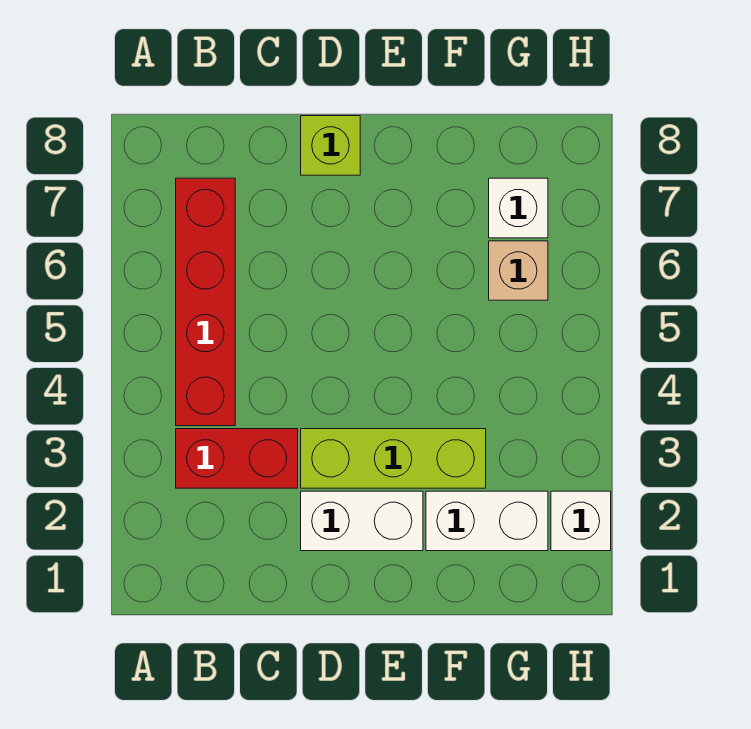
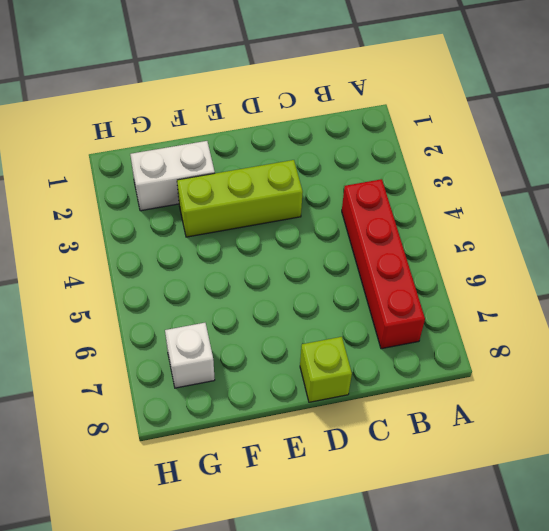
none -> red 1x2 brick [176,429,298,488]
none -> white 1x2 brick [301,491,423,551]

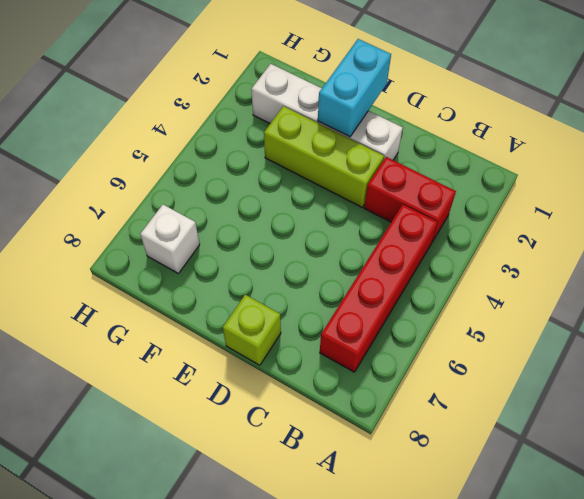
cyan 1x2 brick [318,39,391,137] -> none
none -> tan 1x1 brick [489,241,548,300]
none -> white 1x1 brick [551,491,611,551]

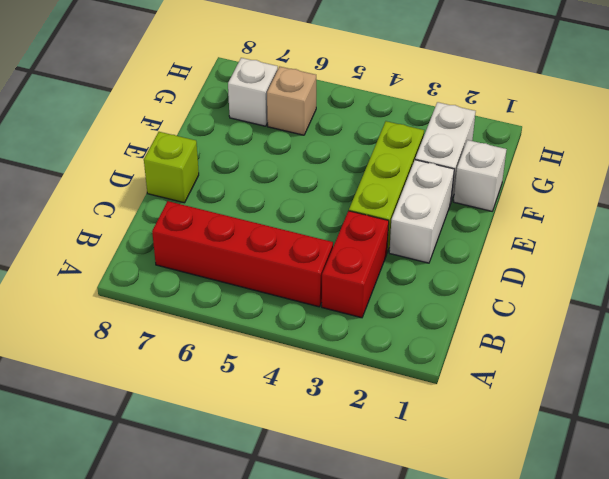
white 1x1 brick [454,140,507,211] -> white 1x1 brick moved to [551,491,611,551]

